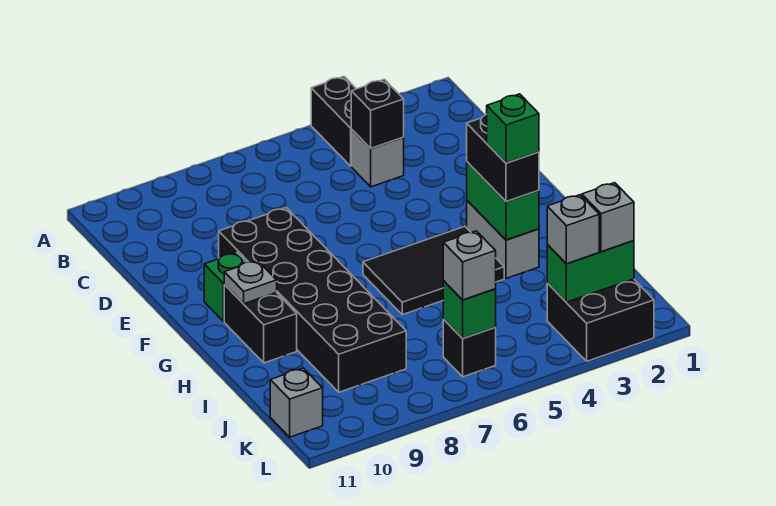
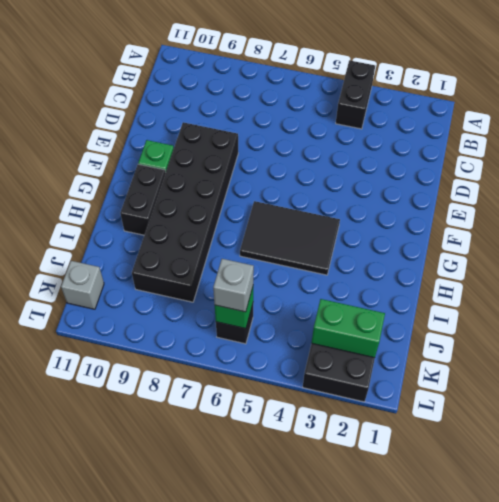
none -> grey 1x1 brick [351,130,404,187]
none -> grey 1x2 brick [467,201,539,278]
none -> black 1x1 brick [351,79,404,148]

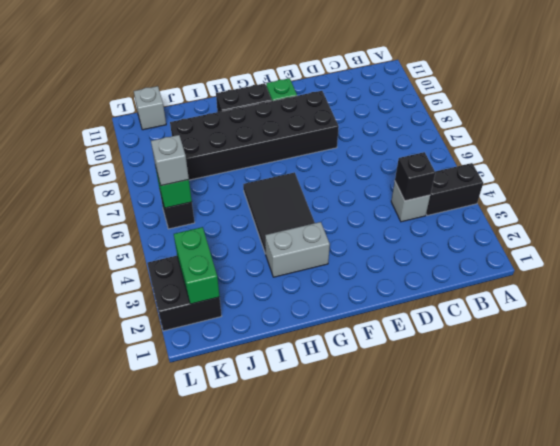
none -> green 1x2 brick [467,162,539,240]
none -> grey 1x1 plate [224,260,277,304]
none -> black 1x2 brick [467,114,539,202]

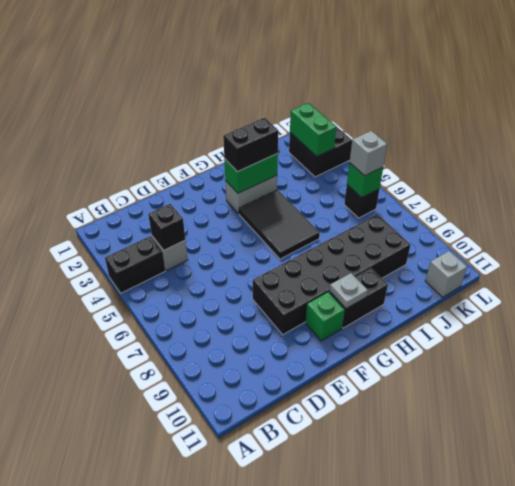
none -> grey 1x1 brick [582,183,634,252]
none -> grey 1x1 brick [547,195,599,264]
none -> green 1x1 brick [487,94,539,163]

